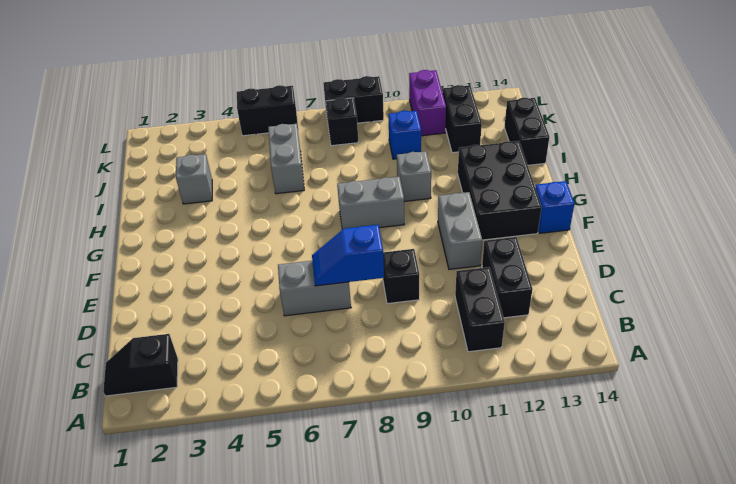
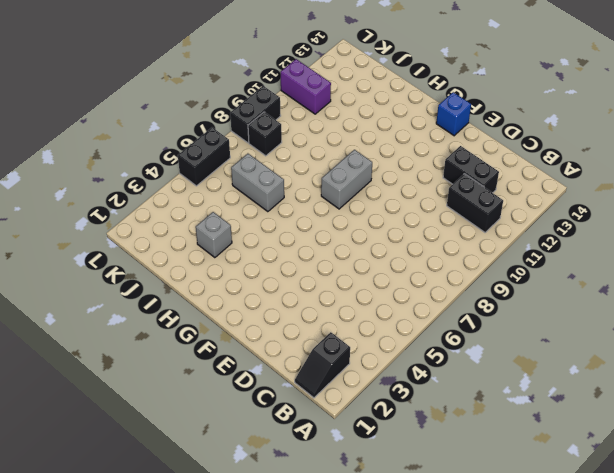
none -> grey 1x2 brick [278,261,351,316]
none -> black 1x1 brick [383,249,419,304]
none -> grey 1x2 brick [438,192,482,269]

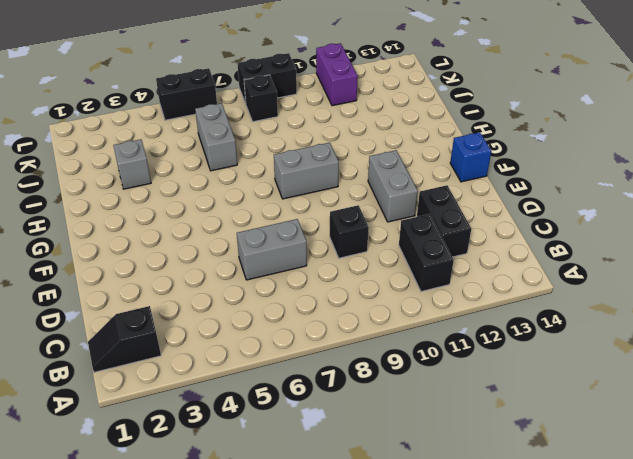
none -> black 2x3 brick [458,141,542,240]
none -> grey 1x1 brick [397,151,431,201]
none -> black 1x2 brick [504,98,549,165]

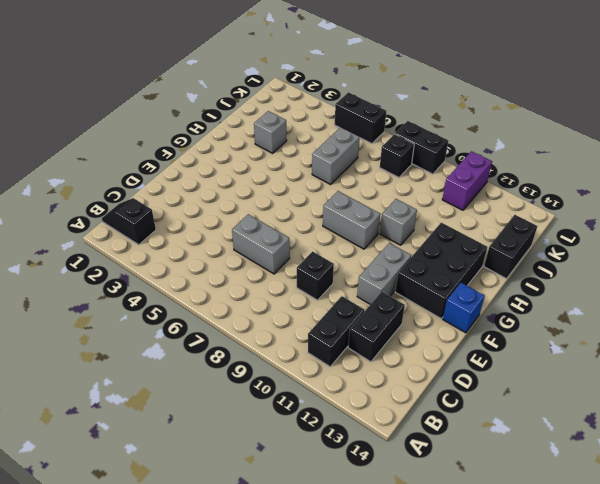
none -> blue 1x1 brick [388,111,421,159]
none -> black 1x2 brick [443,85,482,153]
none -> blue 1x2 slope [312,225,384,286]

